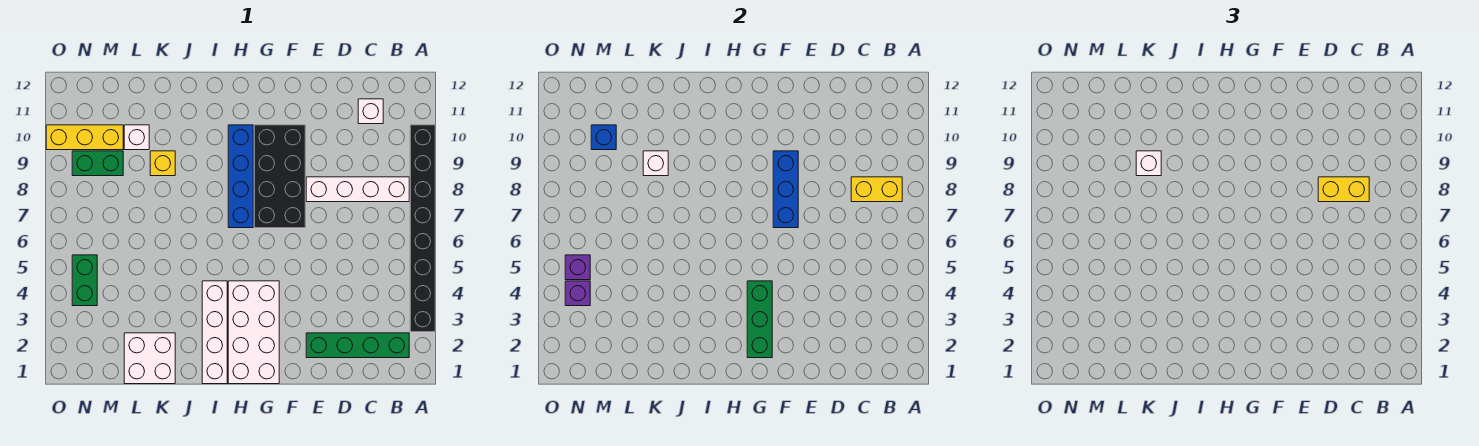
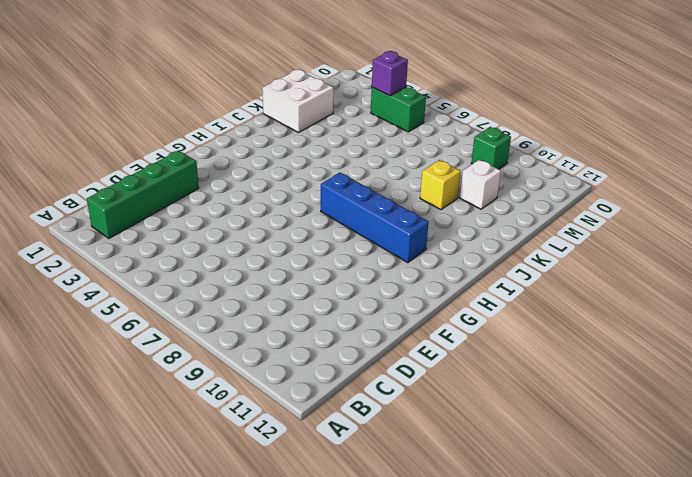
green 1x1 brick [471,127,511,169] -> green 1x2 brick [72,151,123,176]
none -> black 1x8 brick [410,125,435,332]
none -> white 1x4 brick [306,177,409,202]
none -> white 1x1 brick [358,99,383,124]

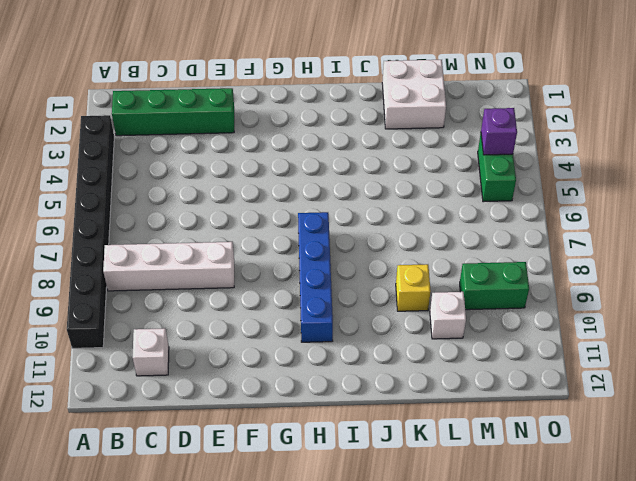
none -> black 2x4 brick [254,125,305,228]
none -> white 2x4 brick [228,281,279,384]
none -> white 1x4 brick [202,281,227,384]

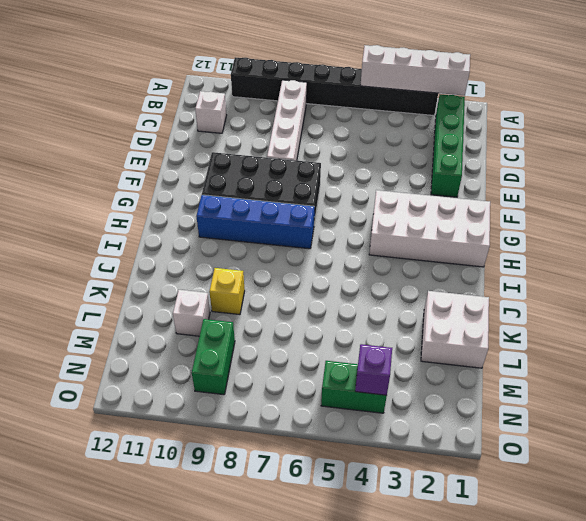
white 1x4 brick [360,45,470,96] -> white 1x4 brick moved to [202,281,227,384]
none -> yellow 1x3 brick [46,125,123,150]
none -> yellow 1x2 brick [851,177,902,202]
none -> blue 1x3 brick [773,151,798,228]

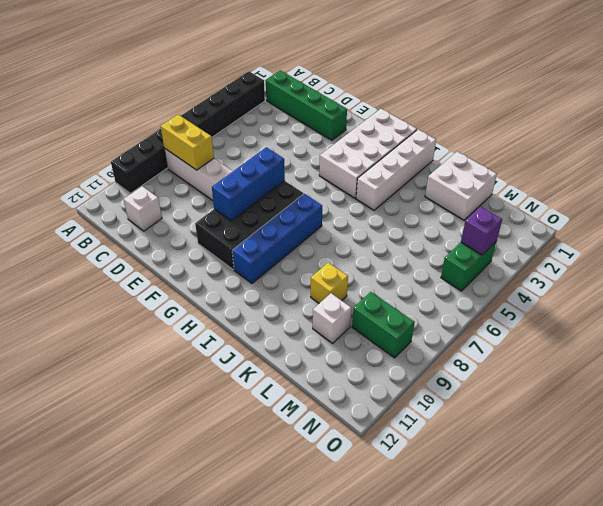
none -> yellow 1x3 brick [46,125,123,150]
none -> green 1x3 brick [747,281,772,358]
none -> white 1x1 brick [643,151,668,176]

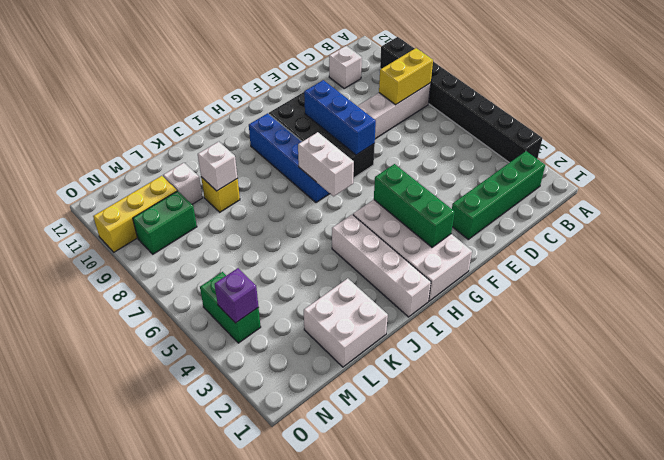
white 1x2 brick [298,132,354,196] -> none
none -> blue 1x1 brick [591,125,616,150]
none -> purple 1x1 brick [565,255,590,280]
none -> yellow 1x2 brick [1318,177,1369,202]

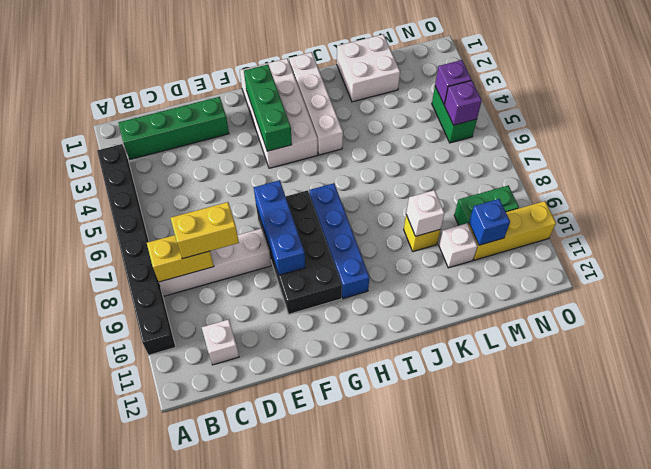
none -> white 1x1 brick [1136,151,1161,176]

